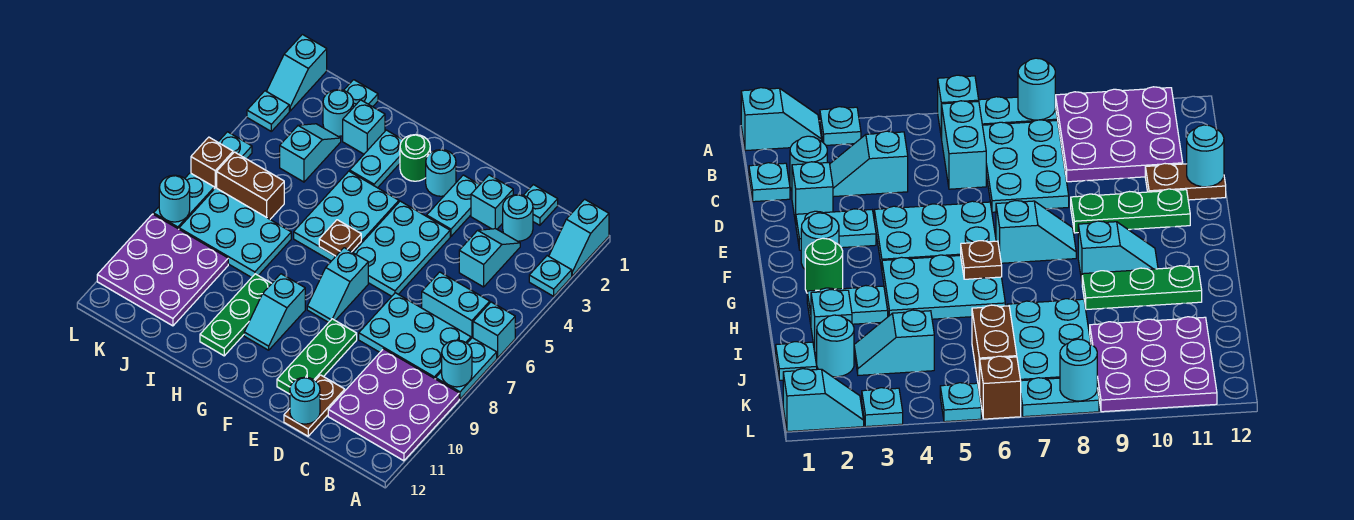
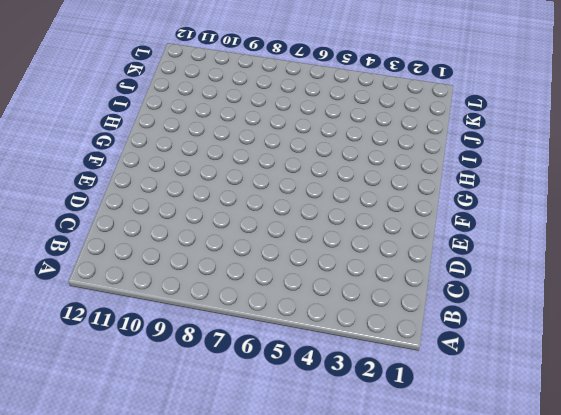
none -> cyan 1x2 slope [549,199,609,276]
none -> cyan 1x1 plate [529,256,572,296]
none -> cyan 1x1 brick [473,302,515,358]
none -> cyan 1x2 plate [436,338,497,399]

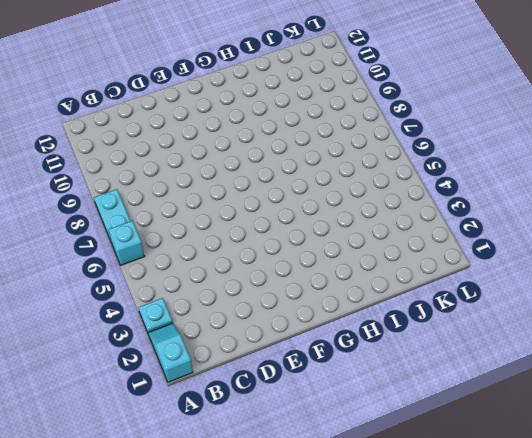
none -> purple 3x3 plate [328,349,459,461]
none -> cyan 1x2 brick [422,272,490,338]
none -> cyan 2x3 plate [359,293,471,379]
none -> cyan 1x1 plate [523,185,558,225]

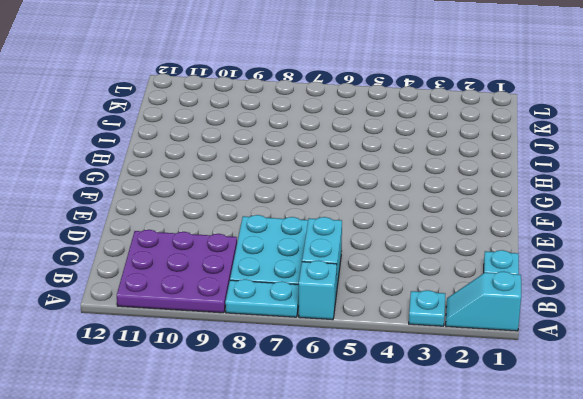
none -> cyan 1x1 round brick [503,195,533,241]
none -> cyan 1x2 slope [459,229,520,287]
none -> cyan 1x1 brick [471,175,513,229]
none -> brown 1x2 plate [284,375,345,436]

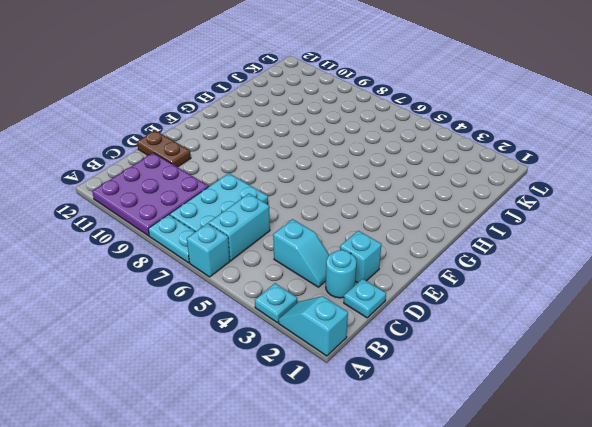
none -> cyan 1x2 plate [427,175,480,236]
none -> cyan 2x3 plate [353,201,450,296]
none -> green 1x3 plate [277,319,357,394]
none -> cyan 1x1 round brick [426,150,456,196]

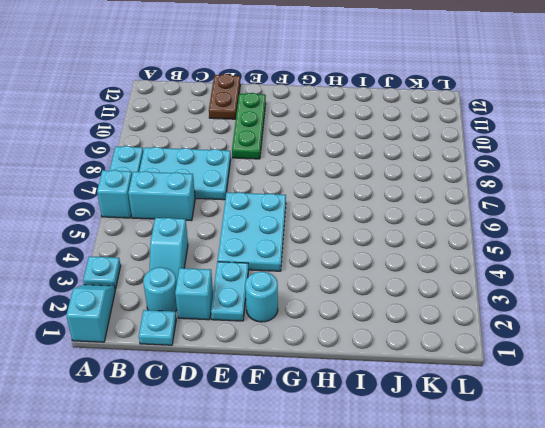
none -> purple 3x3 plate [328,349,459,461]
none -> cyan 1x2 slope [307,248,368,322]
none -> green 1x1 round brick [400,135,430,181]
none -> cyan 2x3 plate [294,171,399,261]

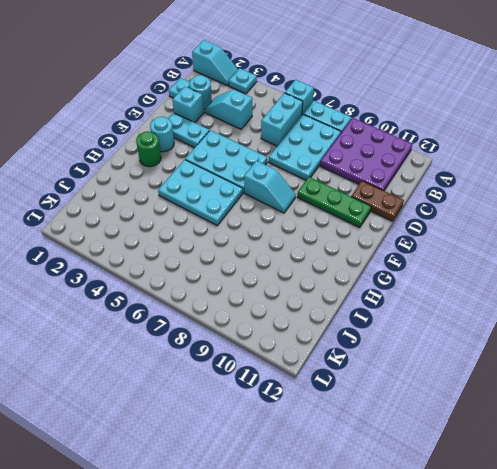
none -> cyan 1x2 slope [244,274,305,350]
none -> cyan 1x2 plate [350,130,403,188]
none -> green 1x3 plate [200,274,272,356]
none -> cyan 1x1 brick [343,100,385,154]

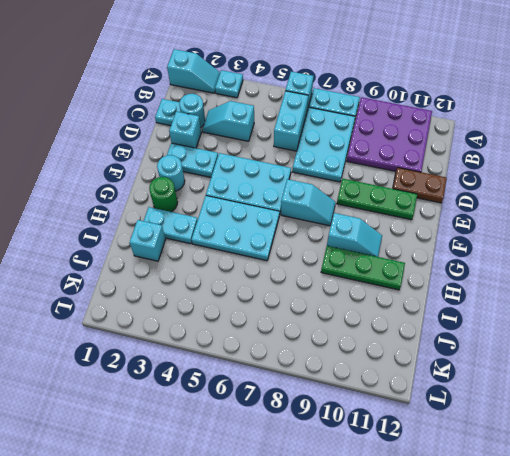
none -> cyan 2x3 plate [179,188,291,278]
none -> cyan 1x1 plate [344,80,378,107]
none -> cyan 1x1 round brick [323,90,353,136]
none -> cyan 1x2 slope [280,124,341,182]

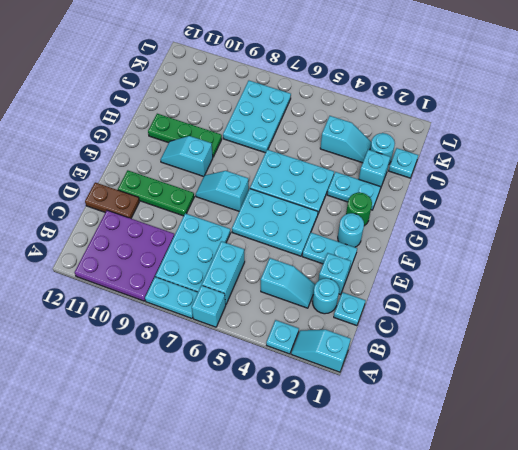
none -> brown 1x2 brick [217,152,284,219]
none -> purple 3x3 plate [97,214,228,326]
none -> cyan 1x2 slope [267,34,327,111]
none -> cyan 1x1 plate [247,91,289,131]

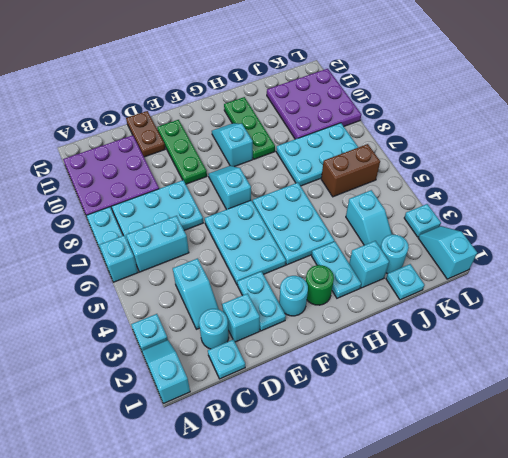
none -> cyan 1x1 plate [218,132,252,159]
none -> brown 1x1 brick [191,137,233,189]
none -> cyan 1x2 plate [153,173,214,229]
none -> cyan 1x1 round brick [442,340,472,387]

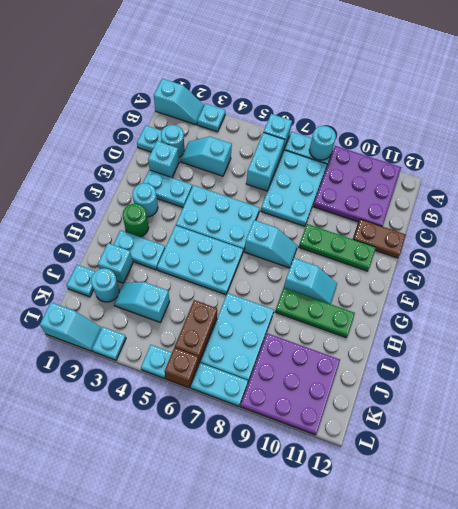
none -> cyan 1x1 round brick [290,377,320,424]
none -> brown 1x1 plate [319,220,361,256]
none -> cyan 1x1 round brick [159,175,190,222]

